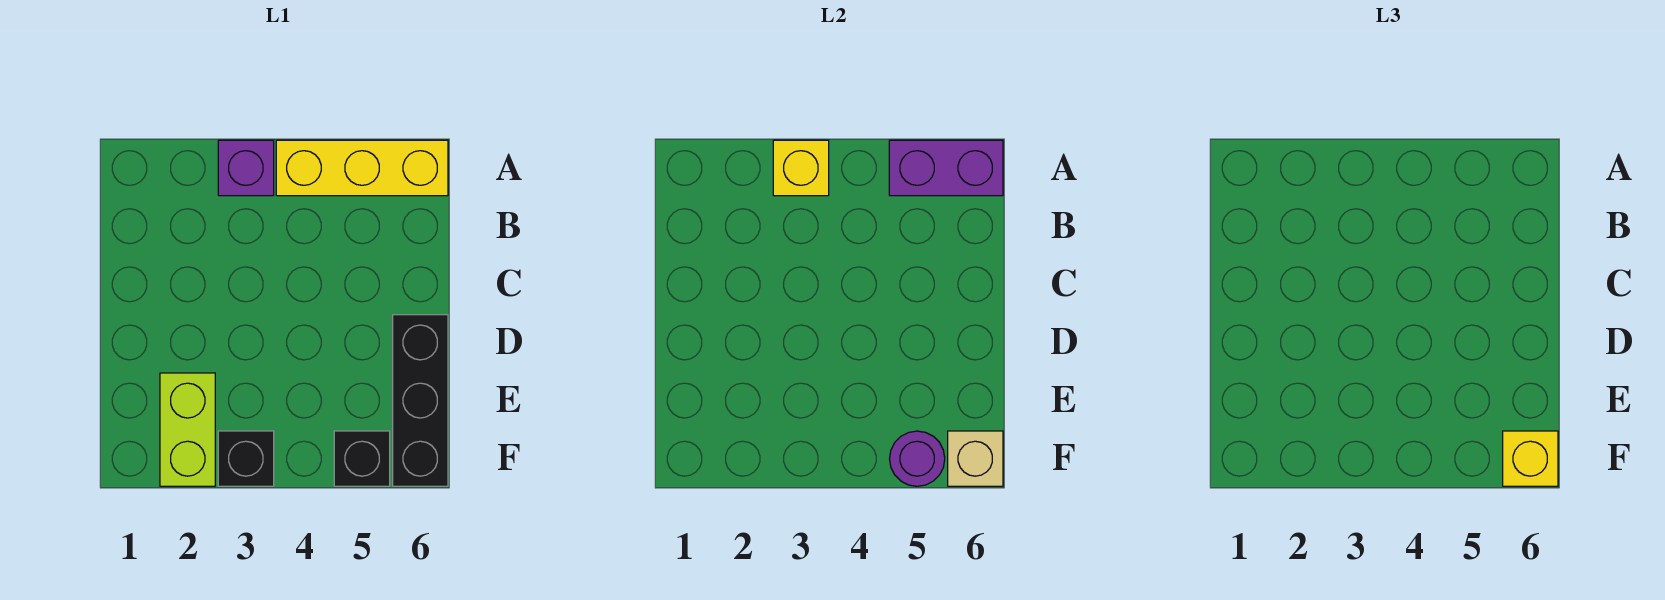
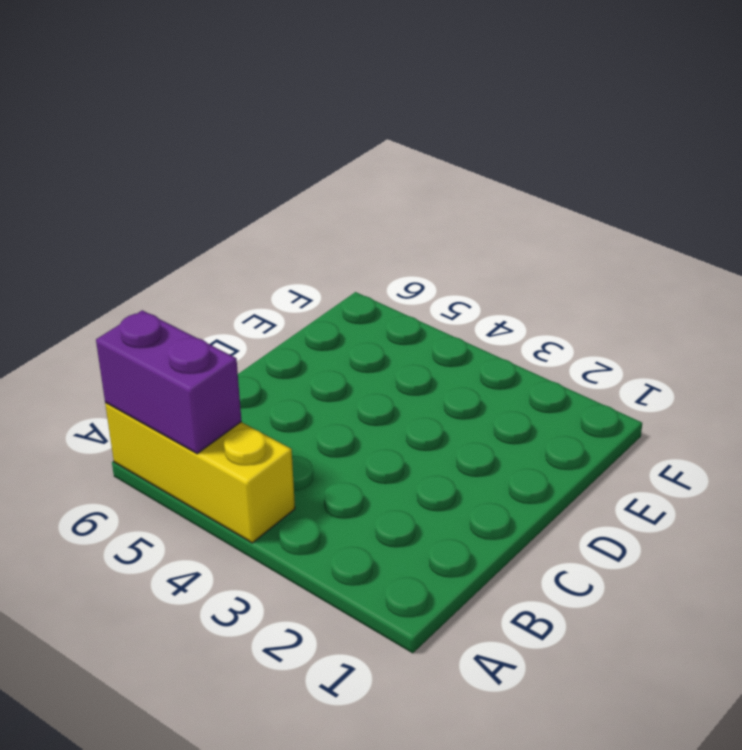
none -> purple 1x1 brick [218,140,274,196]
none -> black 1x3 brick [393,315,448,486]

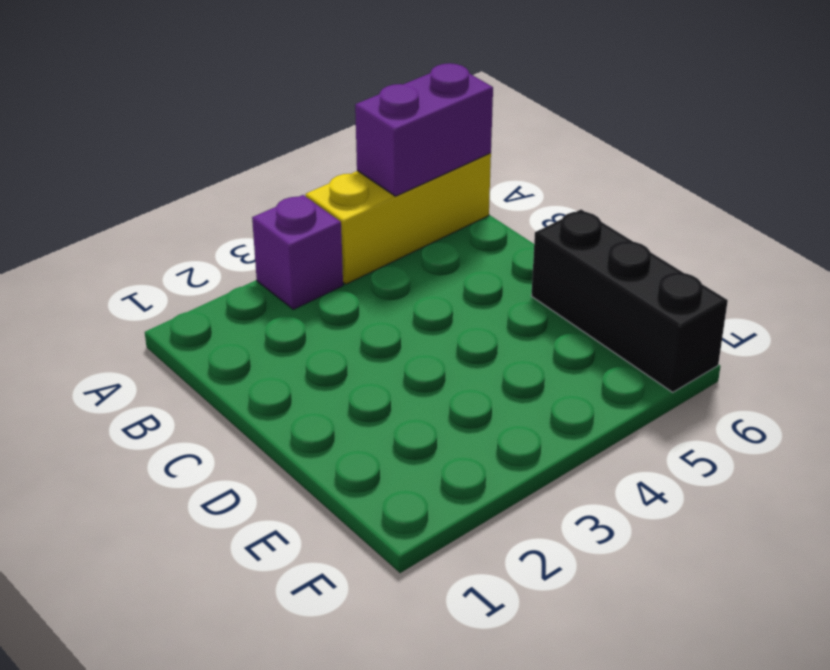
none -> lime 1x2 brick [160,373,215,486]
none -> black 1x1 brick [218,431,274,486]

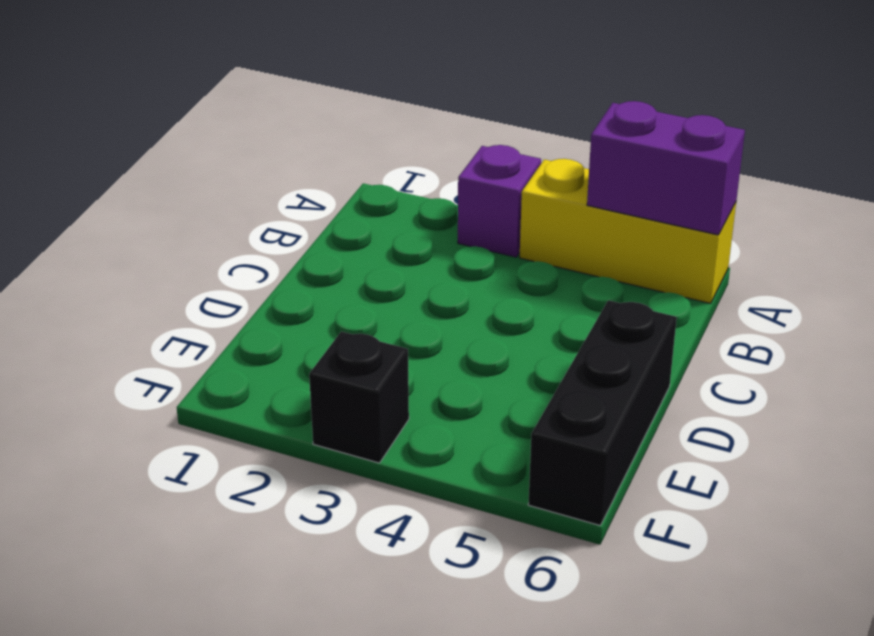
none -> lime 1x2 brick [160,373,215,486]
none -> black 1x1 brick [334,431,390,486]

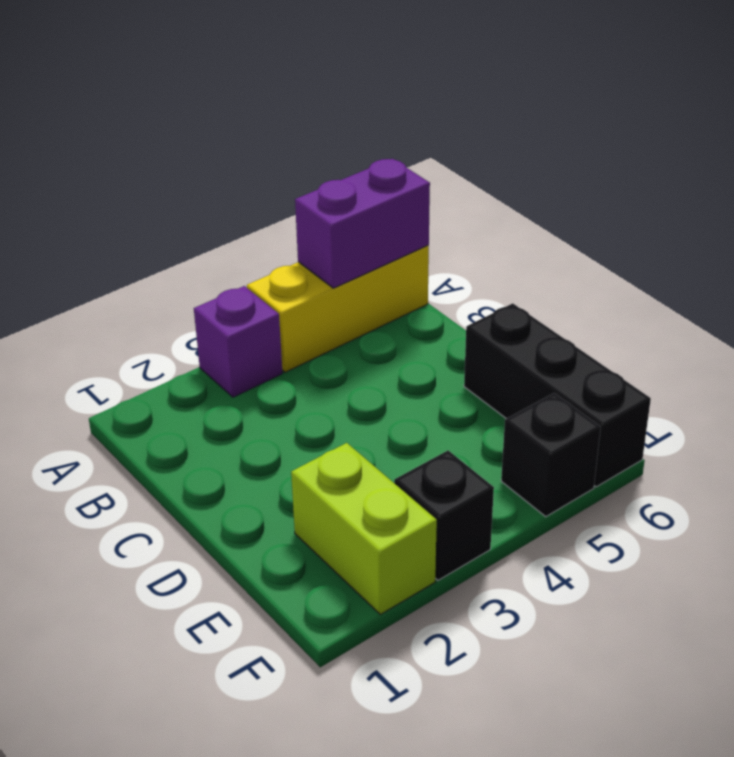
none -> yellow 1x1 brick [773,140,829,196]
none -> purple 1x1 round brick [890,431,945,486]

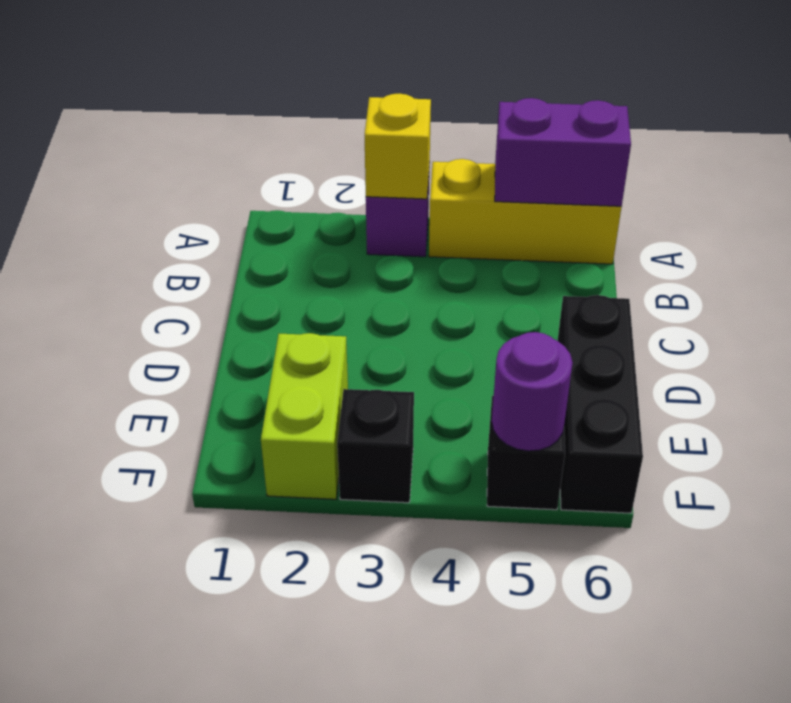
none -> tan 1x1 brick [948,431,1003,486]
none -> yellow 1x1 brick [1503,431,1558,486]

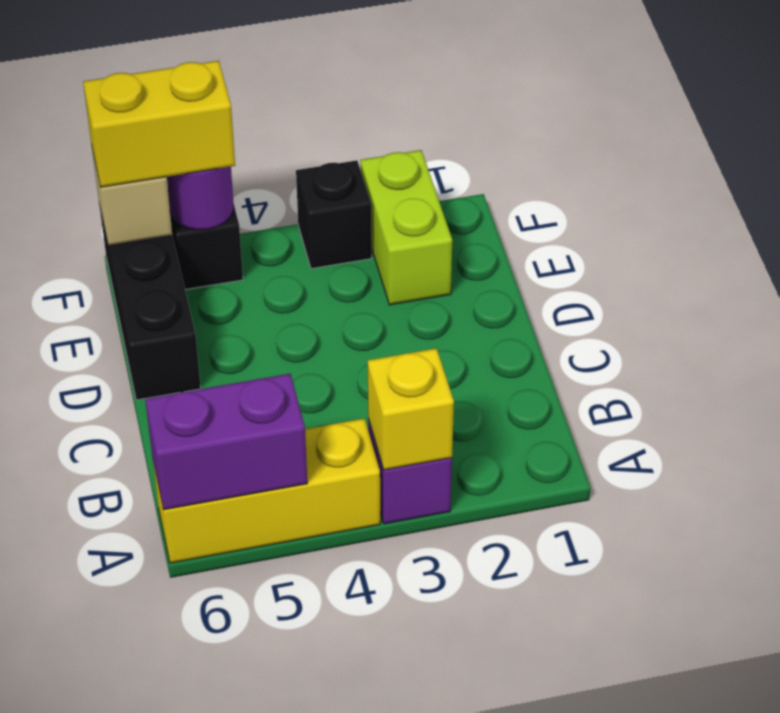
yellow 1x2 brick [83,61,235,187] -> yellow 1x1 brick [1503,431,1558,486]

